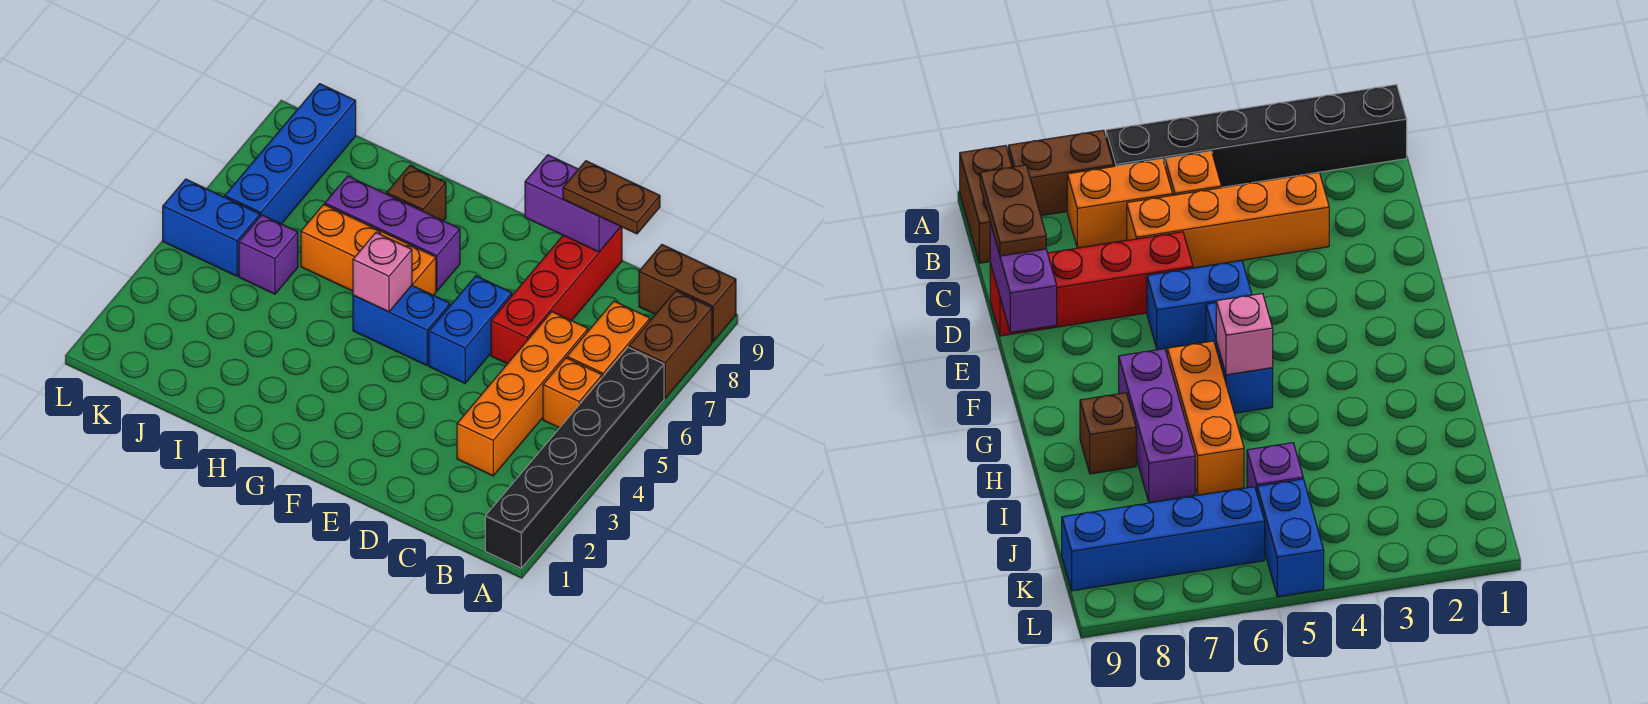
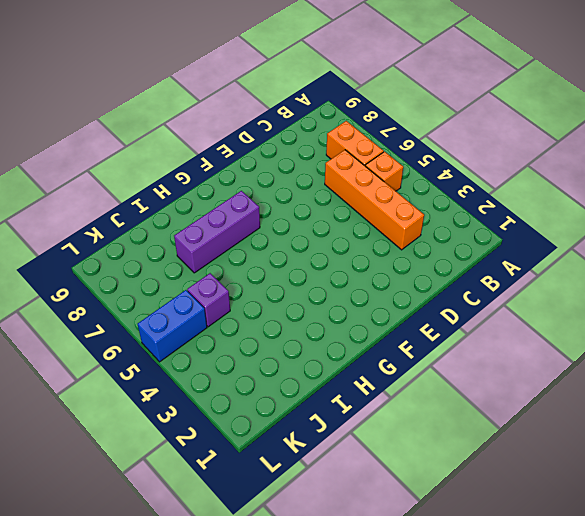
none -> black 1x6 brick [485,347,664,568]
none -> brown 1x2 brick [629,291,712,398]
none -> brown 1x2 brick [639,245,736,341]

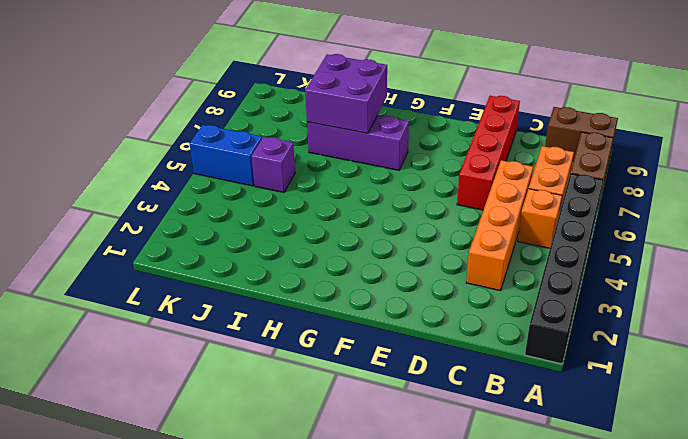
purple 2x2 brick [305,54,387,133] -> none
none -> blue 1x2 brick [429,276,512,383]
none -> blue 1x2 brick [353,286,450,365]
none -> orange 1x3 brick [301,205,436,295]

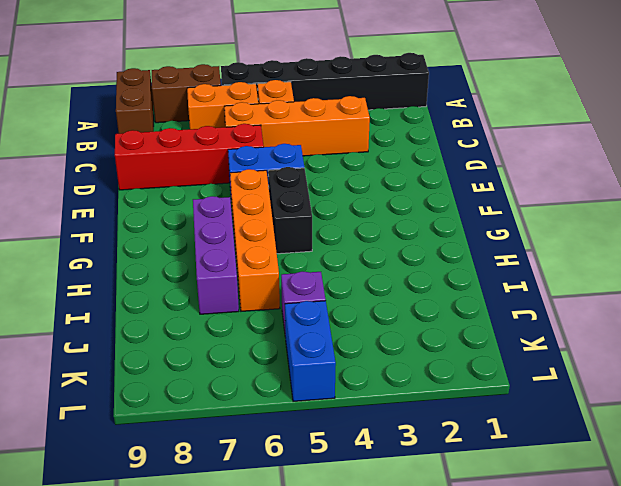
black 1x2 brick [268,167,312,254] -> blue 1x2 brick [353,286,450,365]
orange 1x4 brick [230,169,280,311] -> orange 1x3 brick [301,205,436,295]
none -> brown 1x1 brick [387,166,446,221]
none -> blue 1x4 brick [225,84,356,224]
none -> purple 1x2 brick [525,155,621,252]

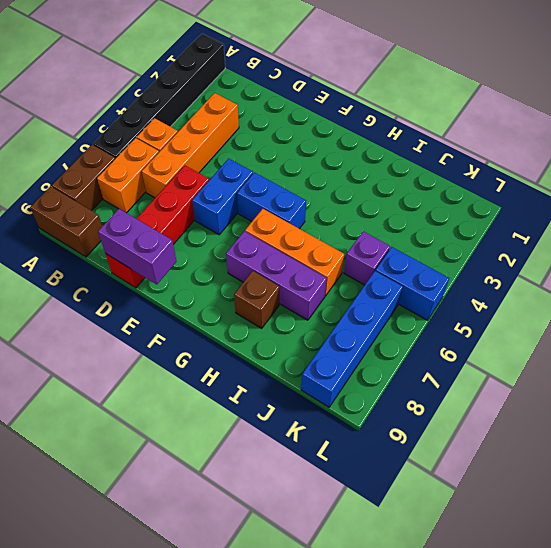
none -> pink 1x1 brick [353,233,412,312]
none -> brown 1x2 plate [563,161,660,234]

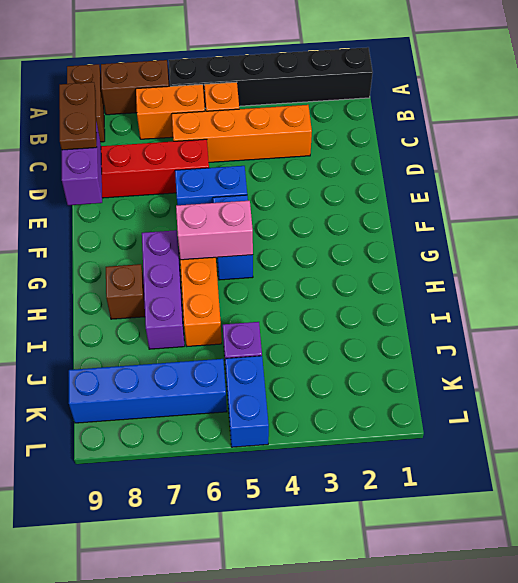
pink 1x2 brick [176,201,253,260] -> pink 1x1 brick [353,233,412,312]

